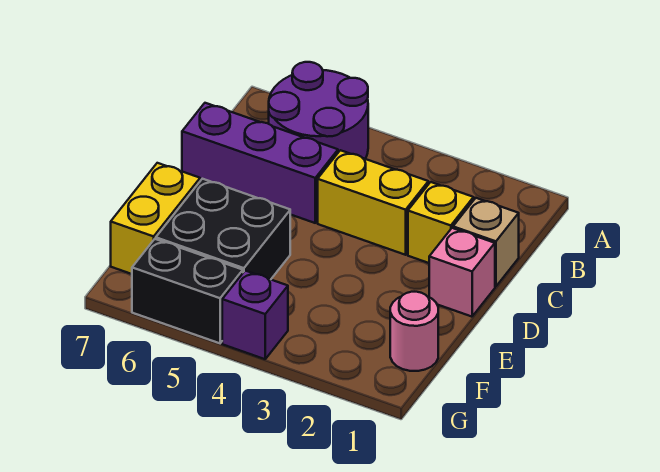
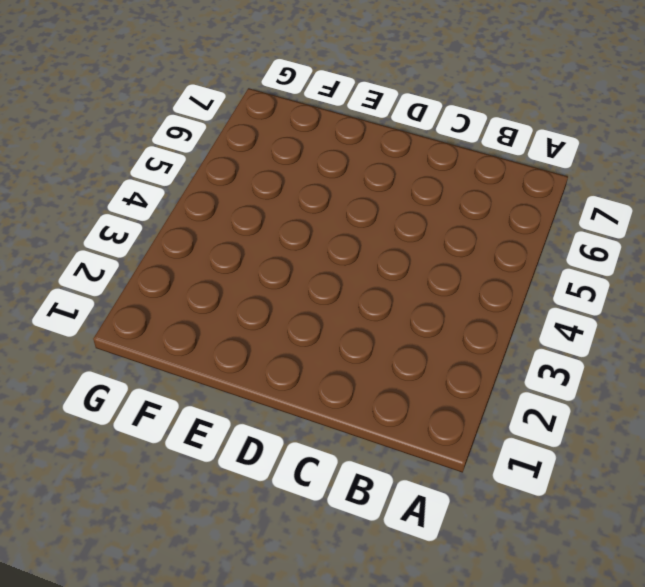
none -> purple 2x2 round brick [269,62,368,159]
none -> tan 1x1 brick [453,198,519,287]

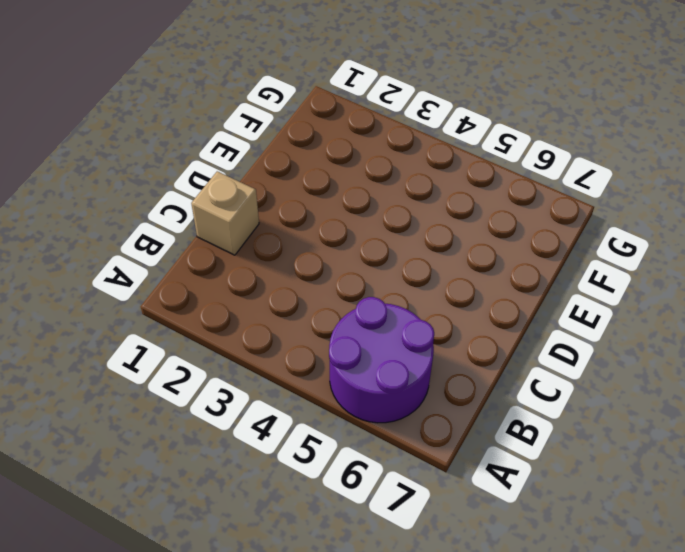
none -> yellow 1x1 brick [408,182,474,263]
none -> yellow 1x2 brick [318,150,428,255]

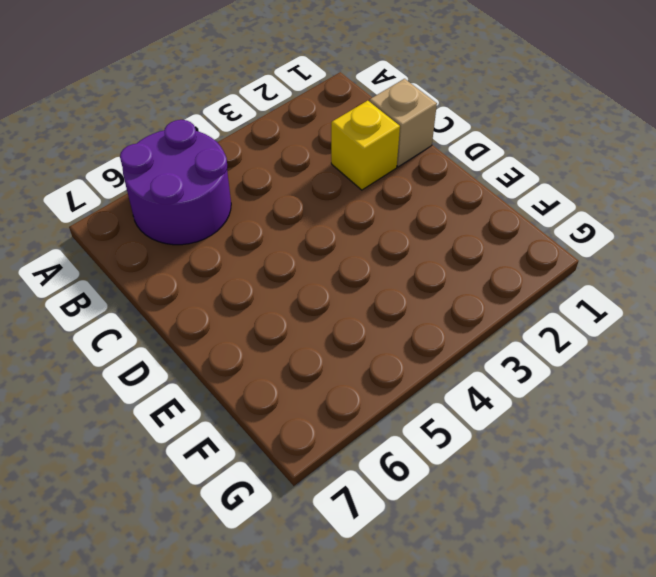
none -> yellow 1x2 brick [318,150,428,255]
none -> purple 1x3 brick [182,103,338,223]

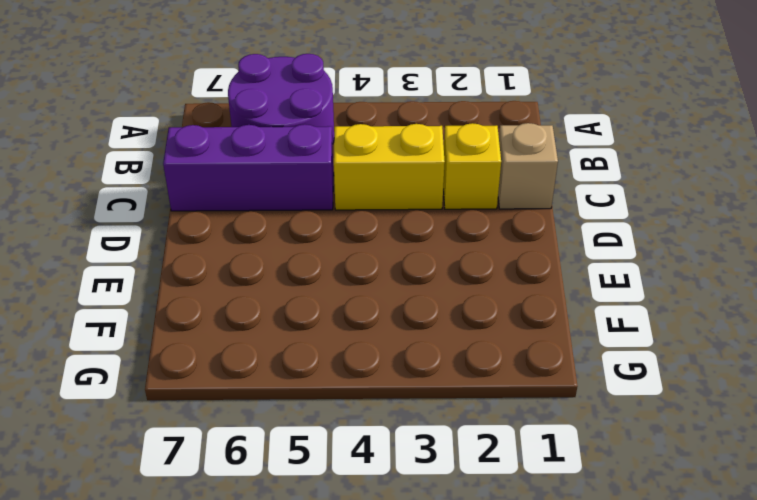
none -> pink 1x1 brick [429,228,495,317]
none -> black 2x2 brick [156,179,290,279]

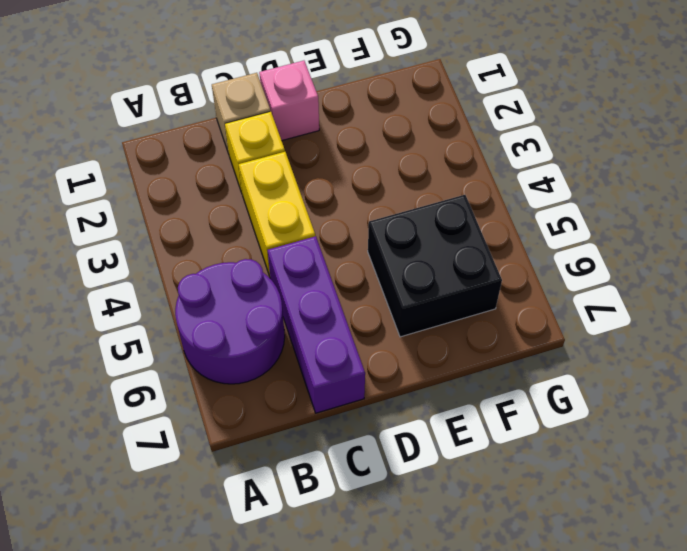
none -> yellow 1x2 brick [111,163,200,274]
none -> pink 1x1 round brick [390,292,438,371]

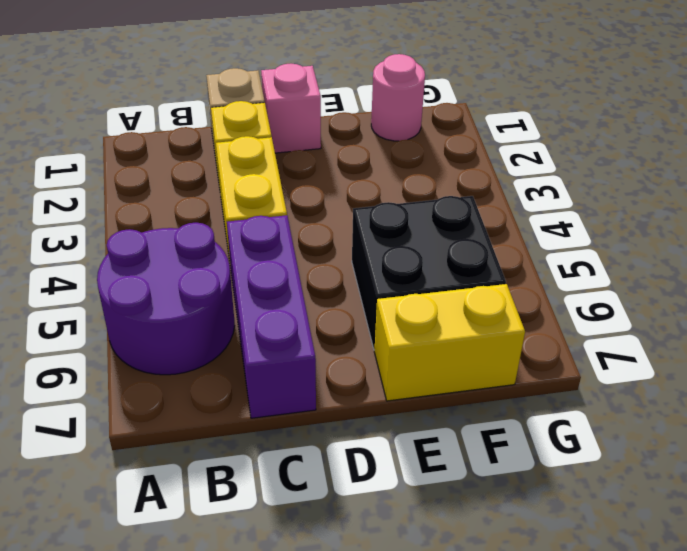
none -> purple 1x1 brick [222,271,288,359]
none -> black 1x2 brick [132,239,243,343]

